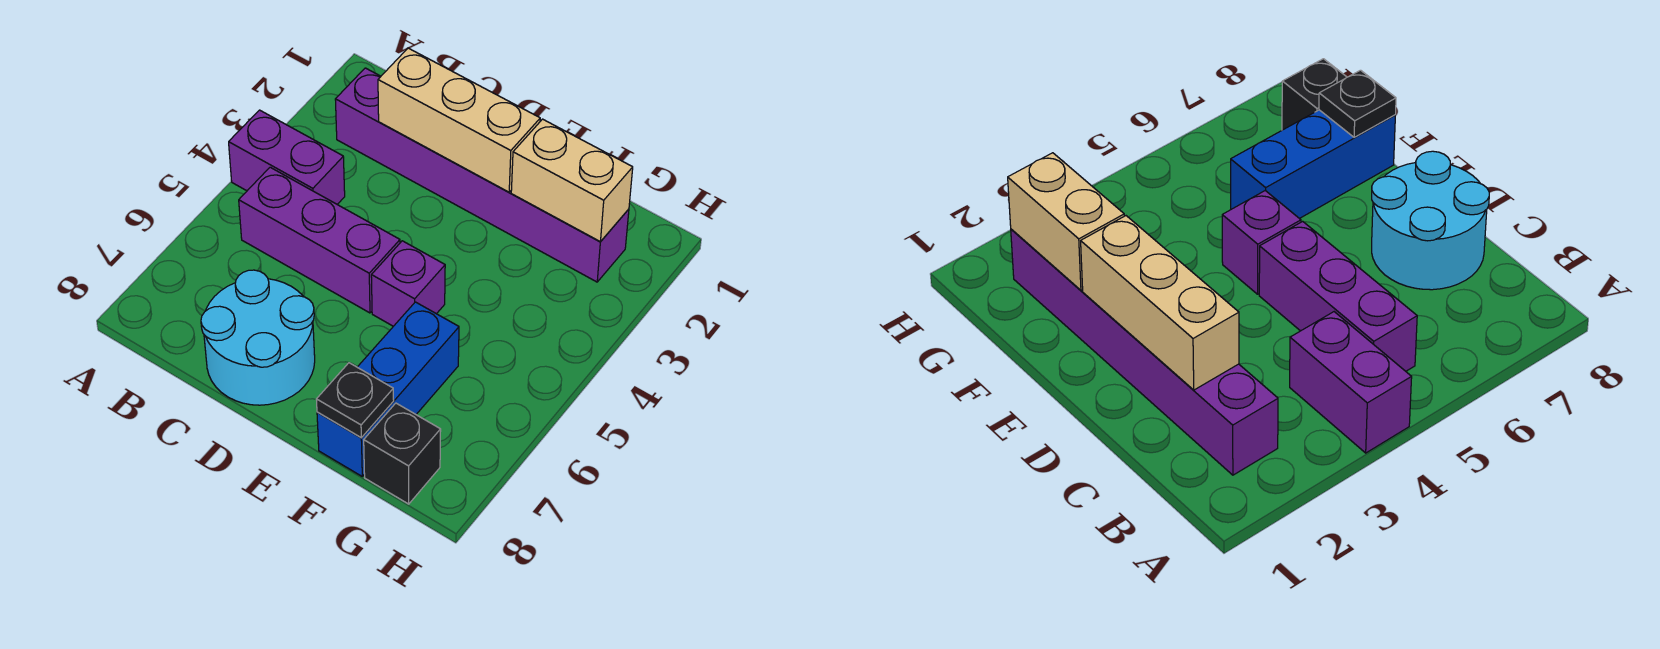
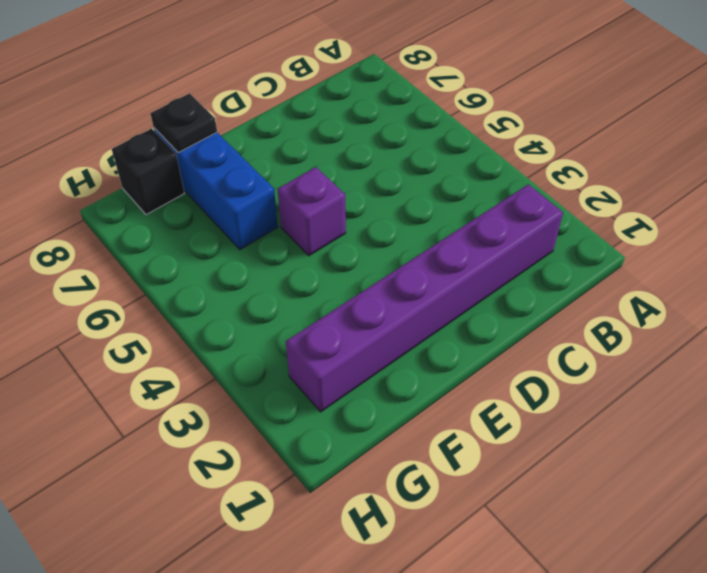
none -> purple 1x2 brick [229,110,345,204]
none -> purple 1x3 brick [239,167,400,313]

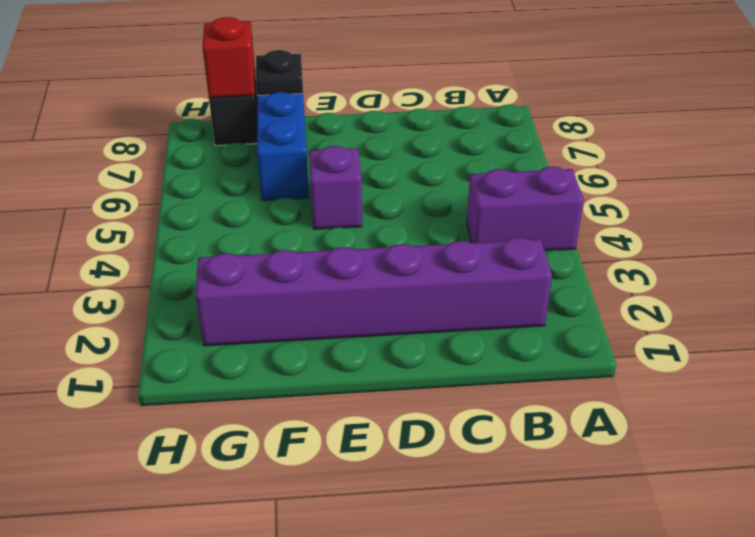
red 1x1 brick [203,17,255,98] -> none
none -> purple 1x3 brick [239,167,400,313]
none -> cyan 2x2 round brick [201,270,315,405]

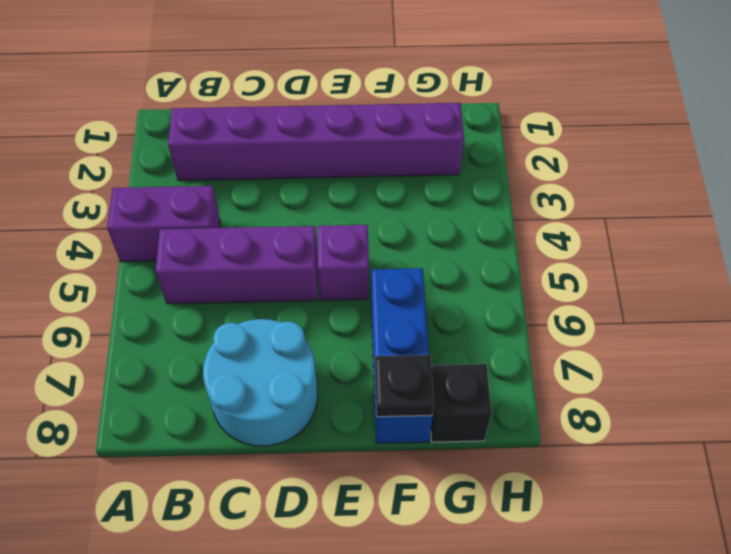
none -> tan 1x3 brick [378,48,540,192]
none -> tan 1x2 brick [511,119,633,241]

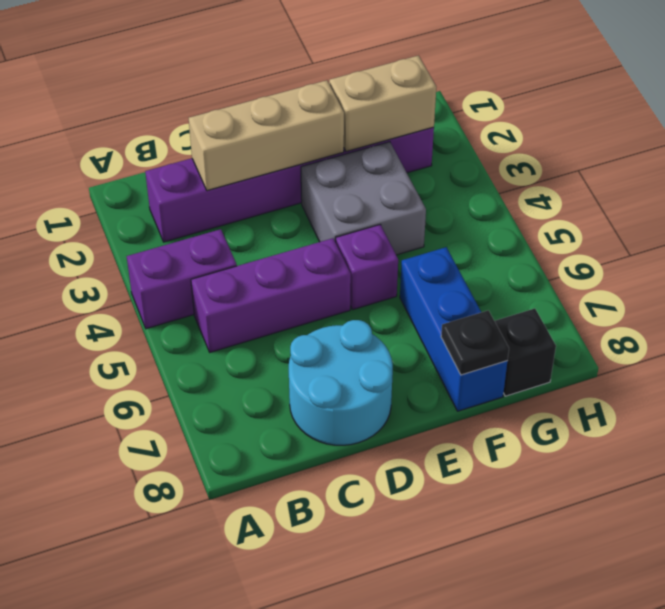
grey 2x2 brick [301,142,426,255] -> none

